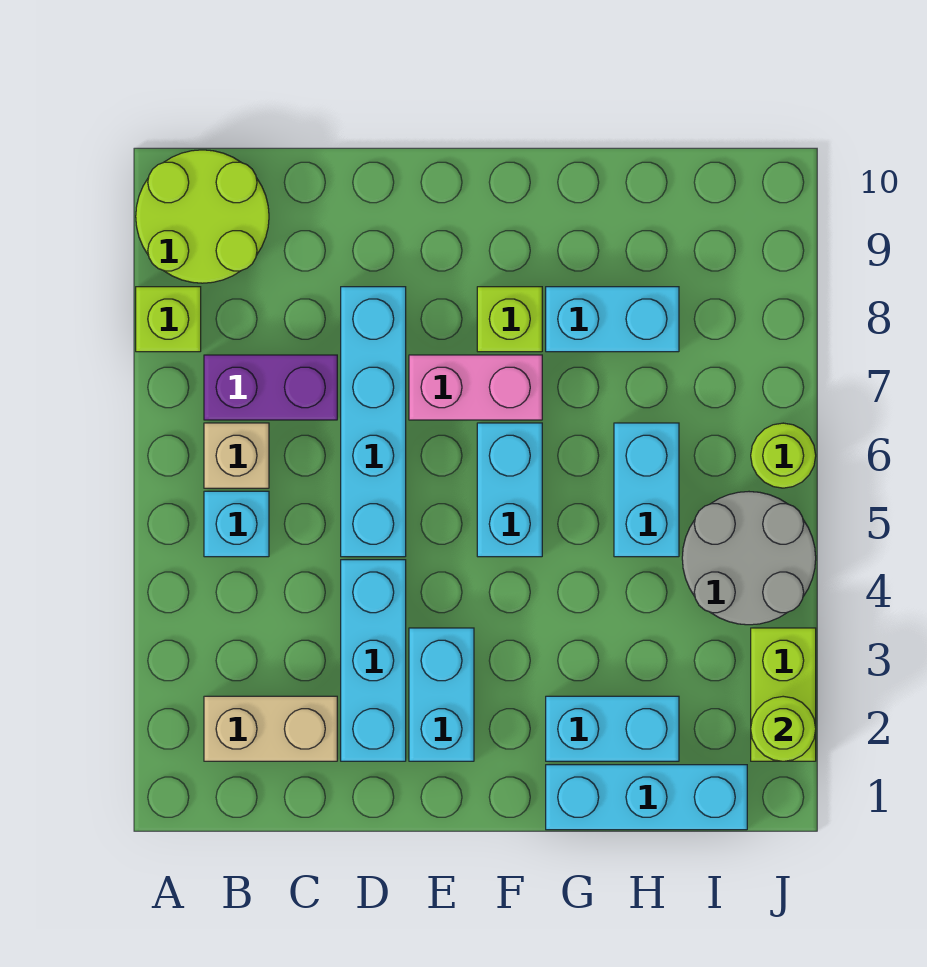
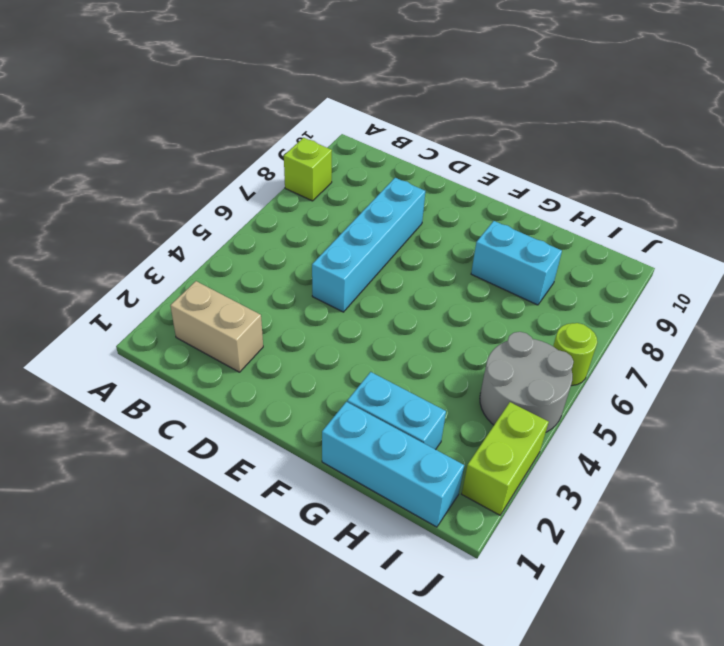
none -> lime 2x2 round brick [136,150,269,283]
none -> cyan 1x1 brick [204,491,269,557]
none -> tan 1x1 brick [204,423,269,488]

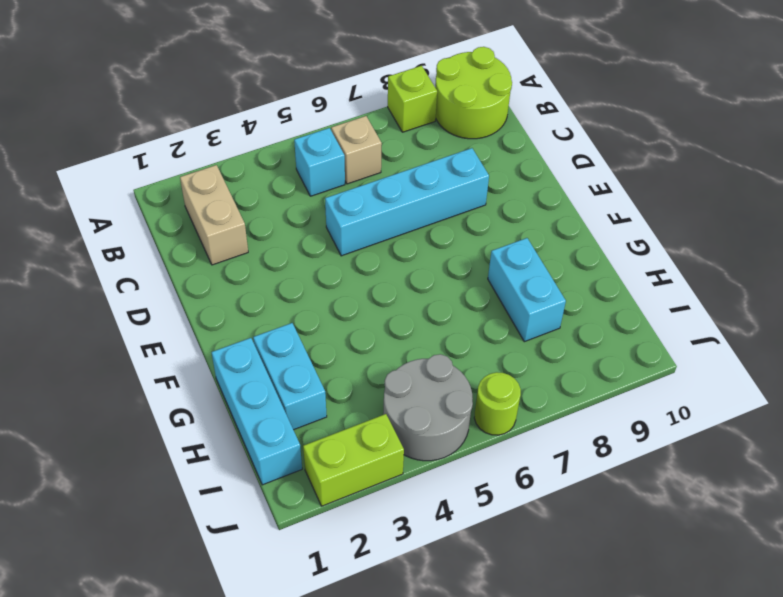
none -> purple 1x2 brick [204,355,337,420]
none -> cyan 1x3 brick [341,560,406,761]
none -> cyan 1x2 brick [409,628,474,761]

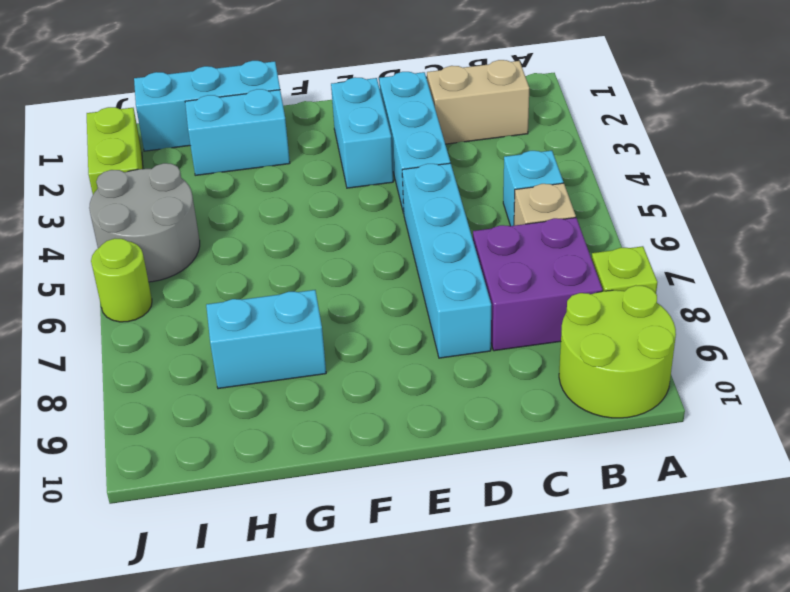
purple 2x2 brick [473,218,602,351] -> purple 1x2 brick [204,355,337,420]
none -> pink 1x2 brick [409,355,542,420]
none -> cyan 1x2 brick [477,423,542,557]
none -> lime 1x1 brick [477,287,542,352]

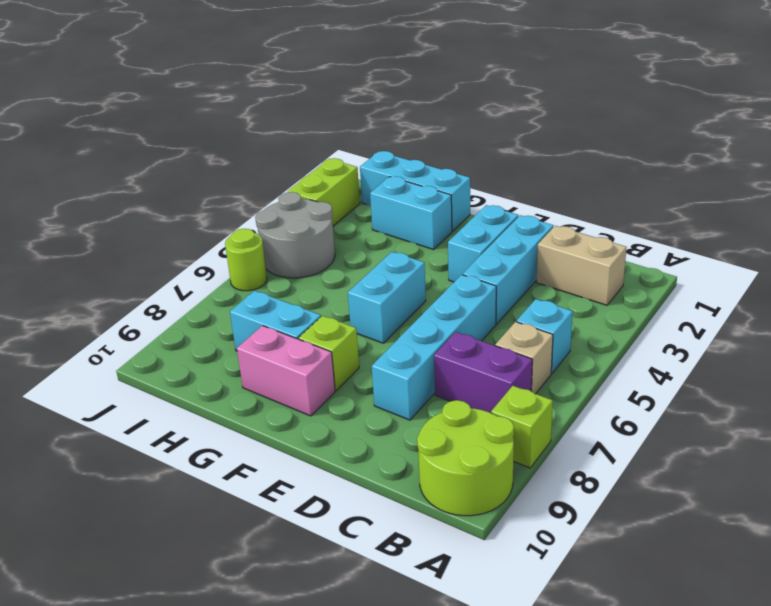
pink 1x2 brick [237,326,335,416] -> pink 1x2 brick moved to [409,355,542,420]
none -> cyan 1x2 brick [614,423,679,557]
none -> lime 1x1 round brick [751,696,816,761]

